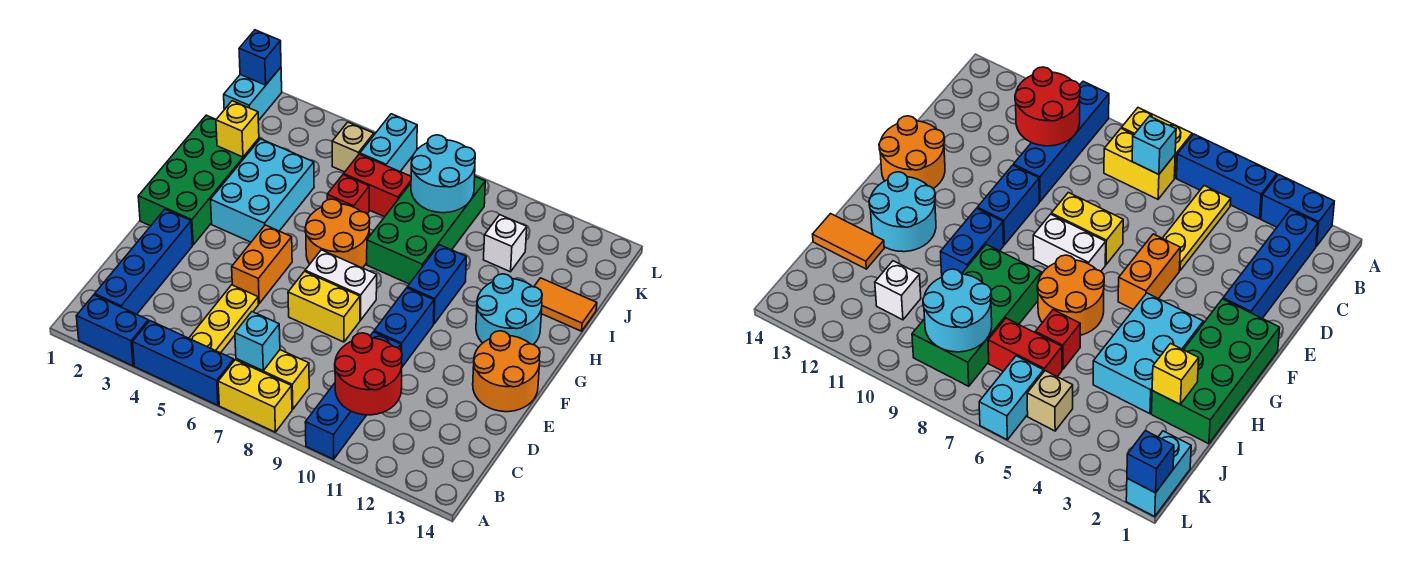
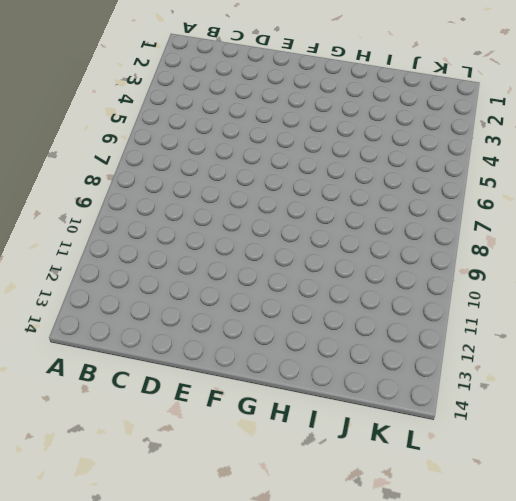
none -> blue 1x2 brick [76,295,149,366]
none -> blue 1x3 brick [133,321,234,405]
none -> yellow 1x2 brick [218,360,292,432]
none -> blue 1x4 brick [305,332,401,459]

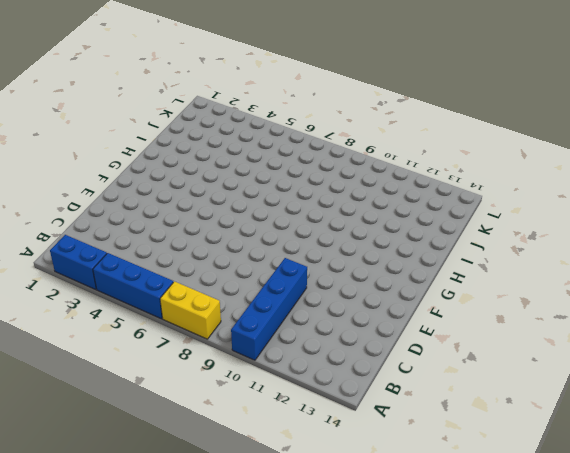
none -> blue 1x4 brick [95,209,192,314]
none -> yellow 1x3 plate [189,285,258,353]
none -> yellow 1x2 brick [236,350,309,409]
none -> orange 1x2 brick [232,225,292,304]

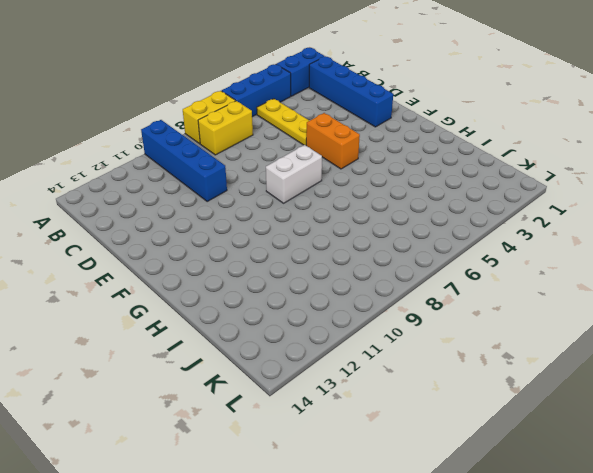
none -> yellow 1x2 brick [288,272,360,342]
none -> blue 1x2 brick [374,288,434,367]
none -> orange 2x2 round brick [473,331,540,412]
none -> green 2x4 brick [138,115,259,245]

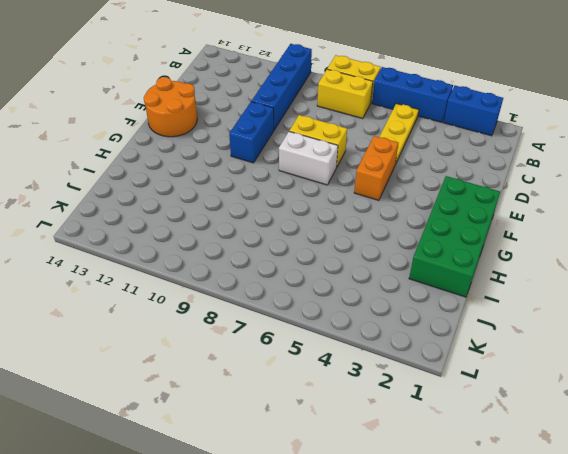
none -> blue 1x4 brick [95,209,192,314]
none -> cyan 2x3 brick [211,139,314,242]
none -> orange 2x2 round brick [305,199,370,268]
none -> blue 1x2 brick [407,245,466,324]

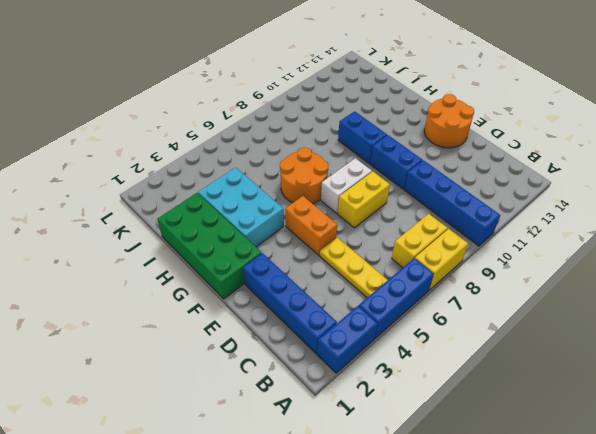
none -> cyan 2x2 round brick [476,274,542,345]
none -> green 2x4 brick [367,177,485,284]
none -> red 1x1 brick [327,175,369,214]
none -> orange 1x2 tile [534,278,597,331]

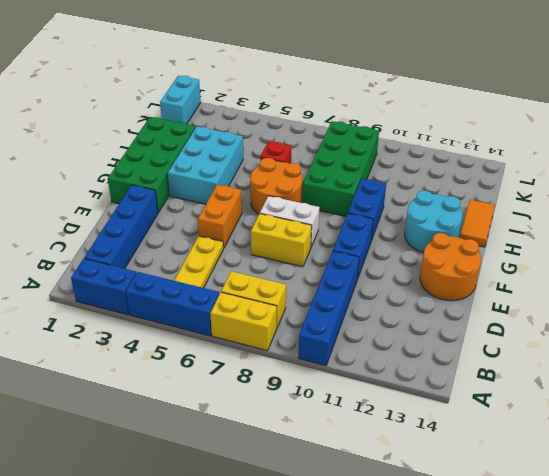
orange 1x2 tile [460,200,495,247] -> orange 1x2 tile turned to [534,278,597,331]
none -> red 1x2 brick [344,154,411,217]
none -> white 1x1 brick [484,215,527,272]
none -> tan 1x1 brick [332,122,374,172]
none -> cyan 1x2 brick [360,114,417,171]

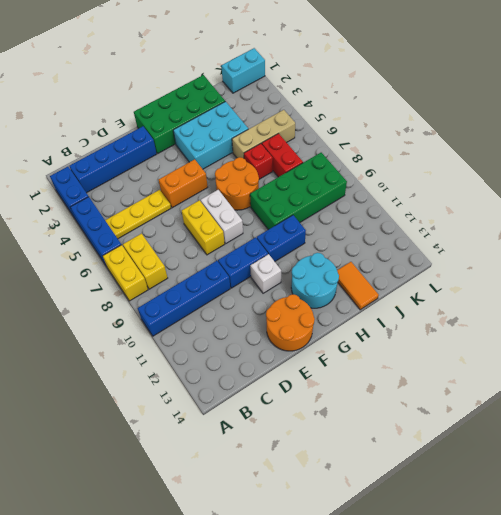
white 1x1 brick [250,254,281,293] -> white 1x1 brick moved to [484,215,527,272]
tan 1x3 brick [232,110,295,158] -> tan 1x1 brick [332,122,374,172]
none -> cyan 1x2 brick [360,114,417,171]
none -> cyan 1x1 brick [235,312,280,371]
none -> red 2x2 round brick [335,333,402,415]
none -> yellow 1x1 brick [216,101,259,157]

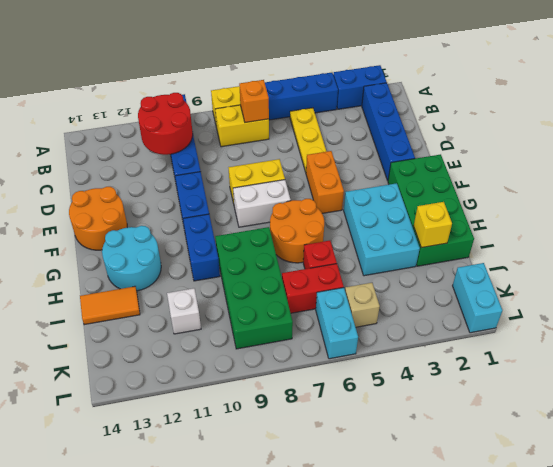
orange 1x1 brick [239,80,269,123] -> cyan 1x1 brick [235,312,280,371]
none -> cyan 2x2 round brick [411,135,475,213]
none -> blue 1x1 brick [239,30,281,85]

